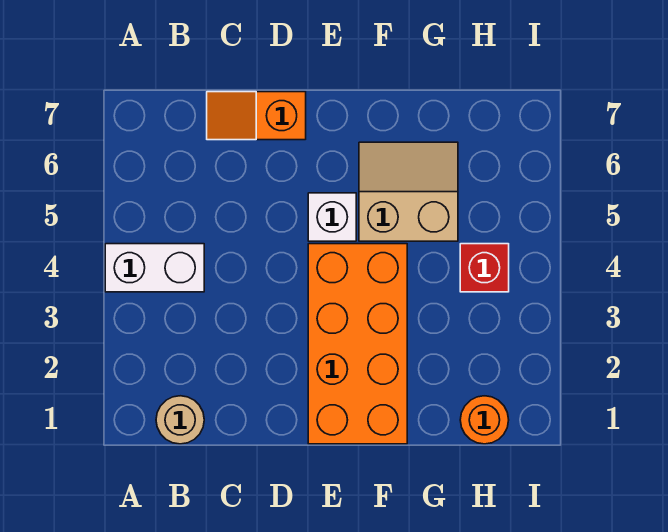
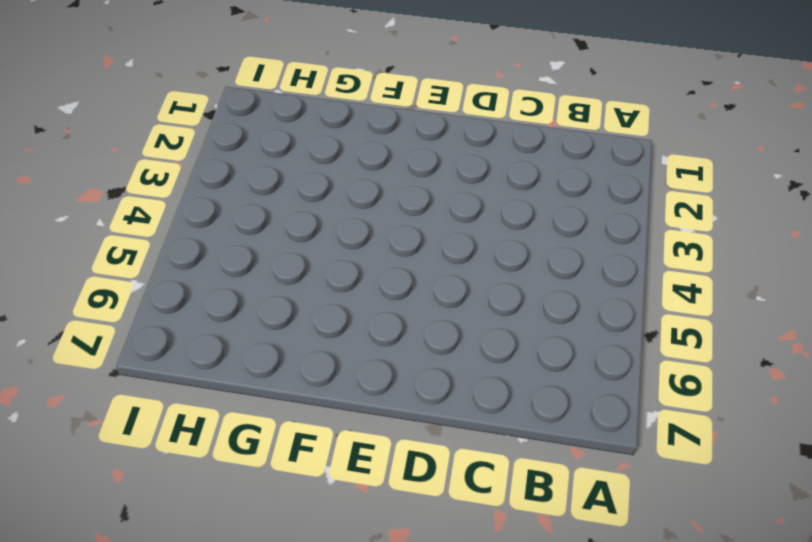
none -> white 1x2 brick [105,244,204,292]
none -> tan 1x1 round brick [156,396,204,444]

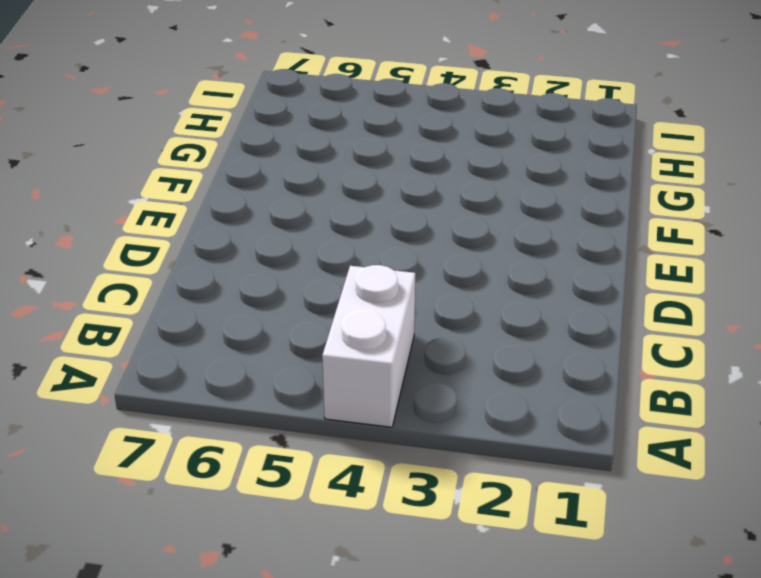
none -> tan 1x1 round brick [156,396,204,444]
none -> orange 1x2 slope [207,92,306,140]

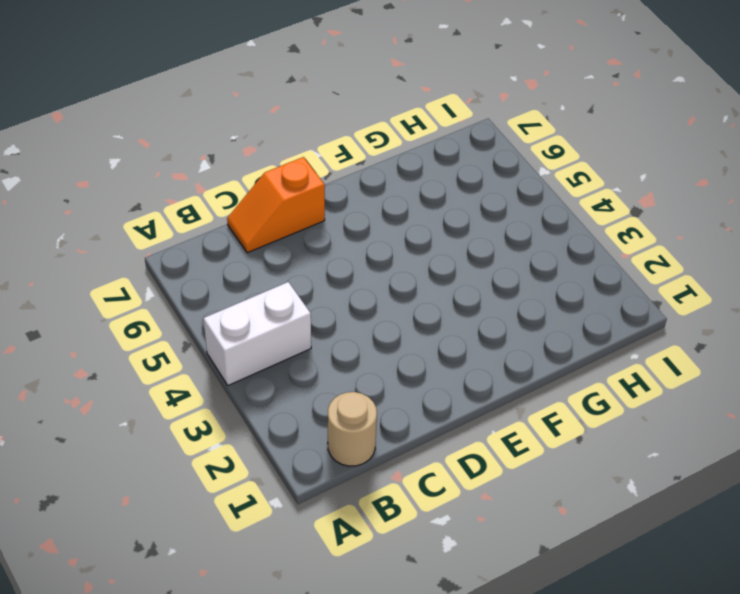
none -> orange 2x4 brick [308,244,407,444]
none -> white 1x1 brick [308,193,356,241]

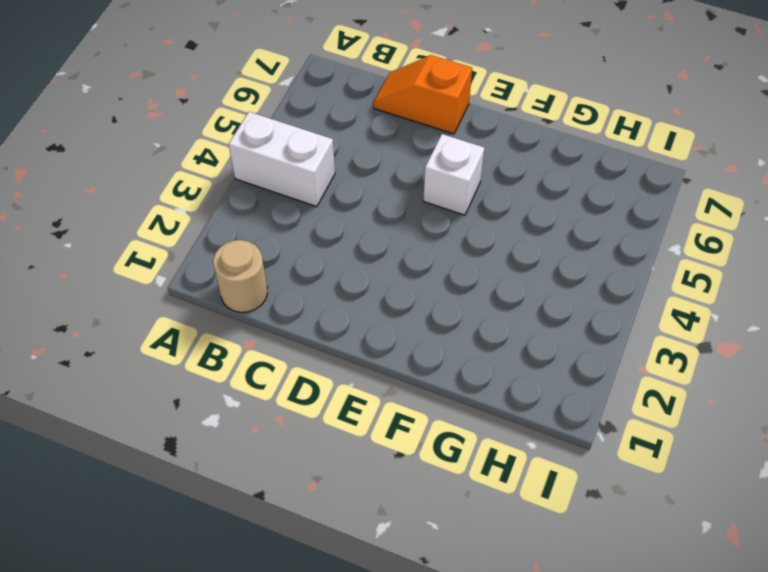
none -> orange 2x4 brick [308,244,407,444]
none -> tan 2x2 slope [359,142,458,241]

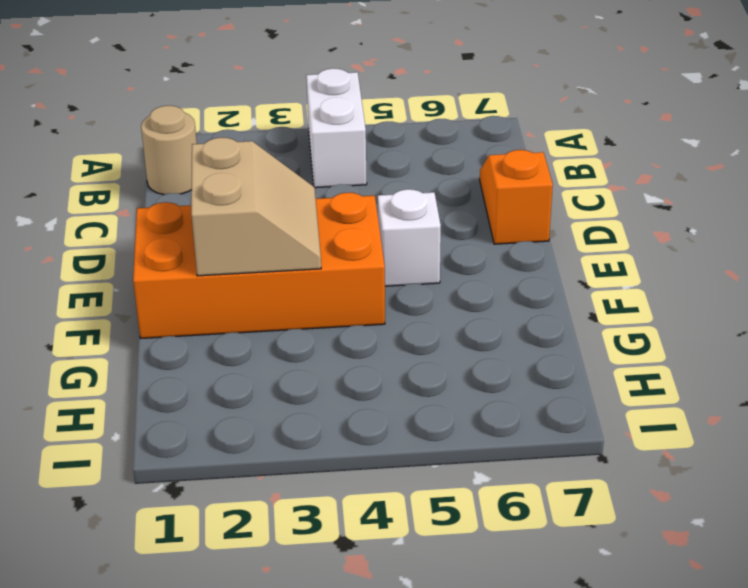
tan 2x2 slope [191,138,321,276] -> tan 2x2 slope moved to [359,142,458,241]
none -> orange 1x1 round brick [460,396,509,444]
none -> red 1x1 brick [460,244,509,292]

